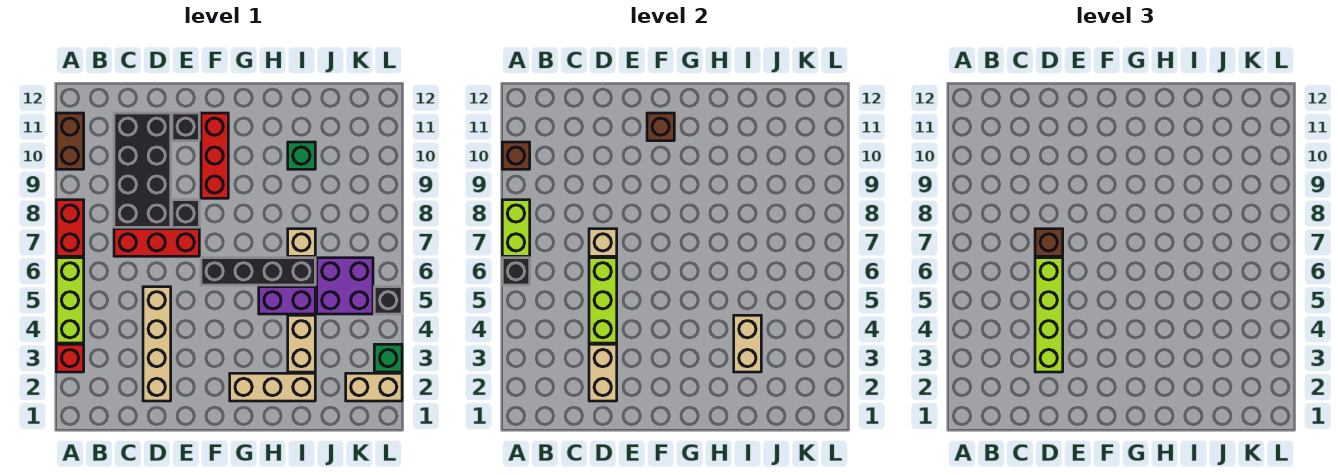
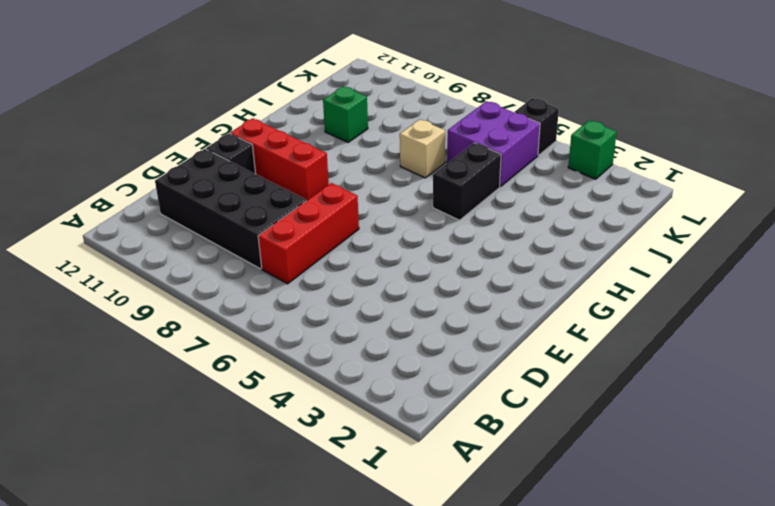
black 1x2 brick [433,143,501,220] -> purple 1x2 brick [259,287,315,314]
none -> red 1x1 brick [56,344,84,372]
none -> lime 1x3 brick [56,258,84,343]
none -> red 1x2 brick [56,200,84,256]
none -> brown 1x2 brick [56,113,84,169]

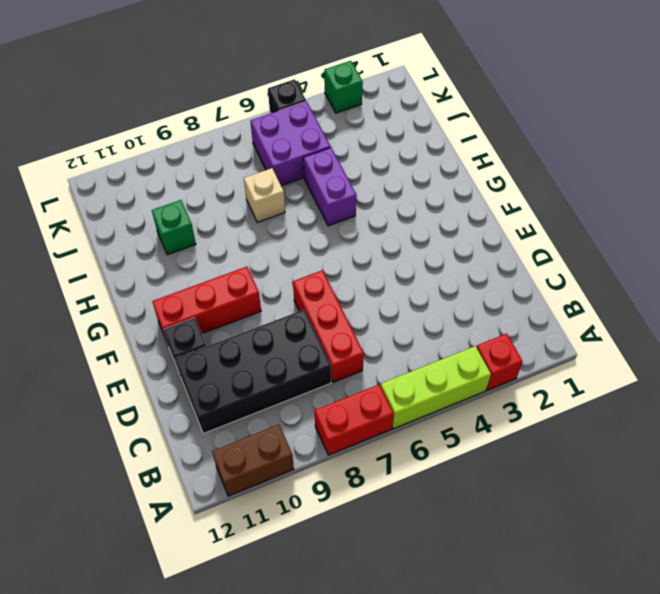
none -> tan 1x4 brick [143,287,171,401]
none -> black 1x1 brick [172,200,199,227]
none -> black 1x4 brick [201,258,315,285]
none -> tan 1x3 brick [230,373,315,401]

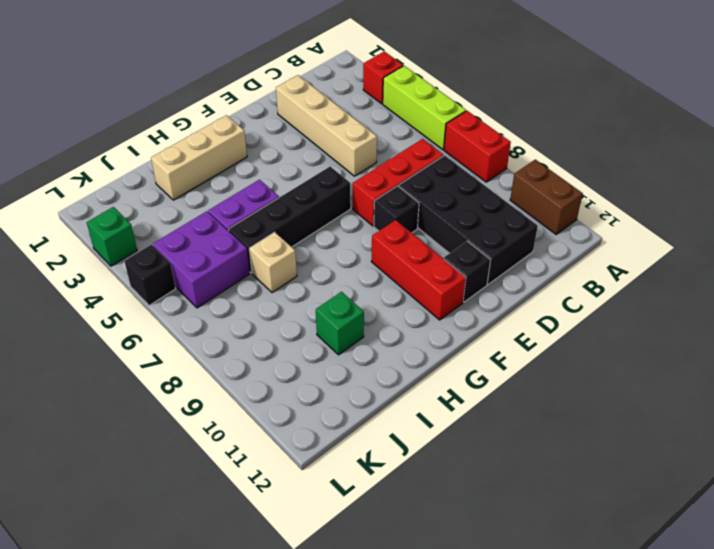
none -> tan 1x2 brick [288,315,315,372]
none -> tan 1x2 brick [346,373,402,401]
none -> black 1x1 brick [502,258,530,285]
none -> lime 1x2 brick [502,200,530,256]

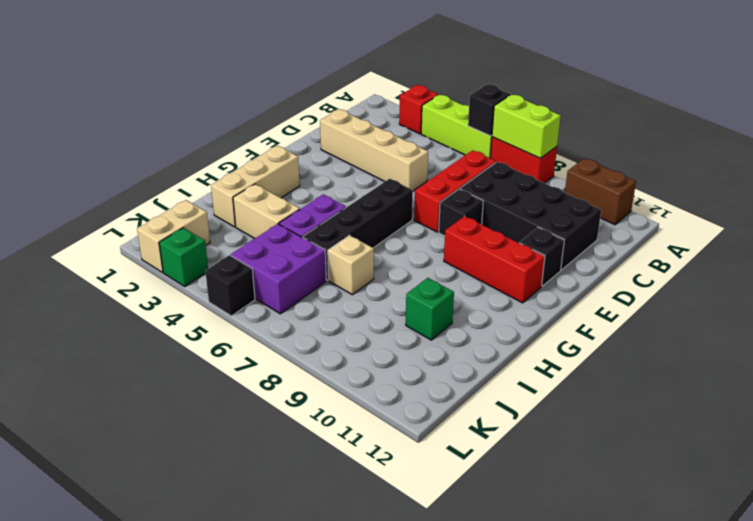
none -> brown 1x1 brick [502,142,530,169]
none -> tan 1x2 brick [589,344,617,401]
none -> lime 1x3 brick [589,258,617,343]
none -> tan 1x1 brick [589,229,617,256]

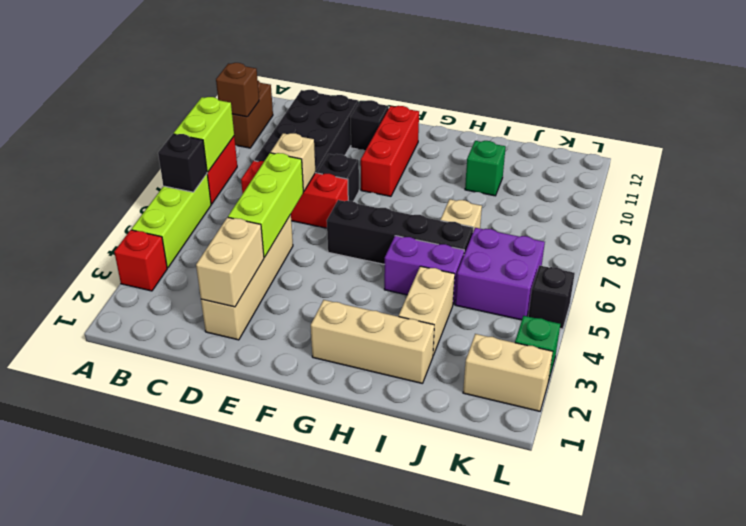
none -> brown 1x1 brick [647,113,674,141]
none -> tan 1x2 brick [734,315,761,372]
none -> lime 1x4 brick [1035,258,1063,372]
none -> brown 1x1 brick [1035,229,1063,256]

